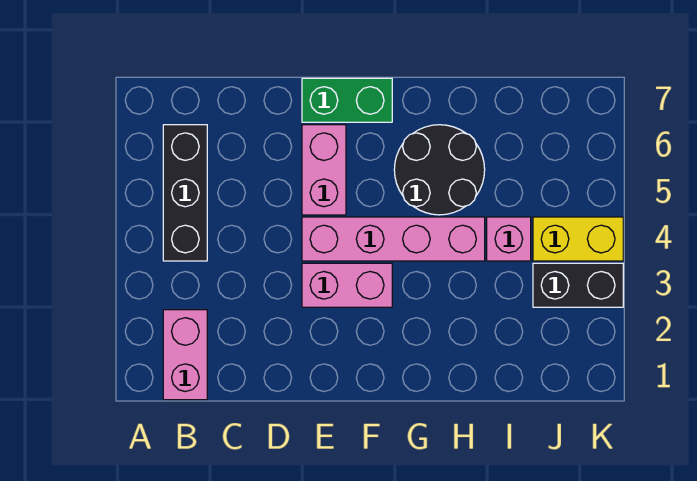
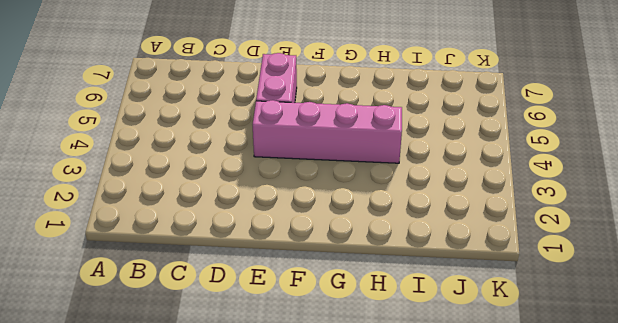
none -> pink 1x2 brick [163,310,207,400]
none -> black 1x3 brick [163,125,207,261]

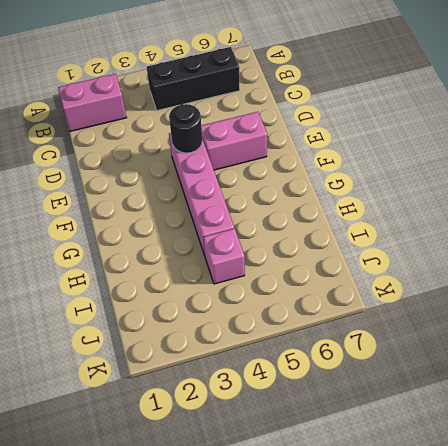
black 1x1 round brick [169,104,202,153] -> none
none -> pink 1x2 brick [302,263,392,307]
none -> green 1x2 brick [302,78,392,122]

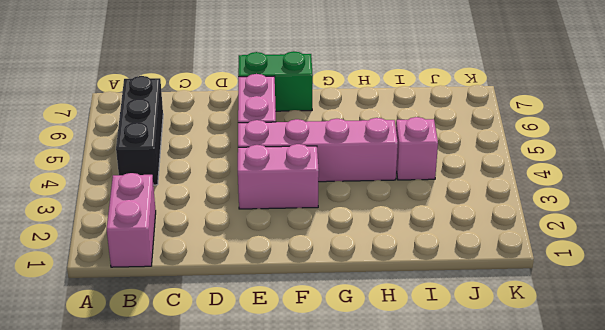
none -> black 2x2 round brick [394,125,485,215]
none -> black 1x2 brick [533,263,623,307]

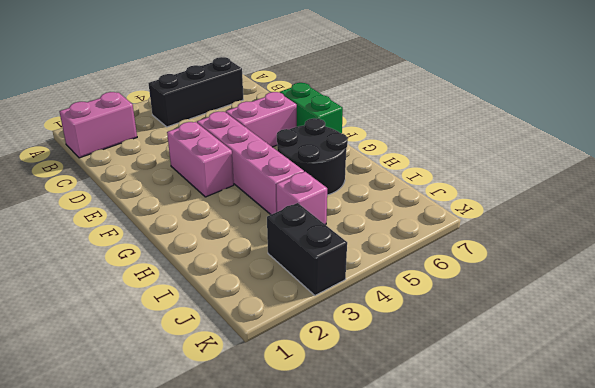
none -> yellow 1x2 brick [533,217,623,261]

